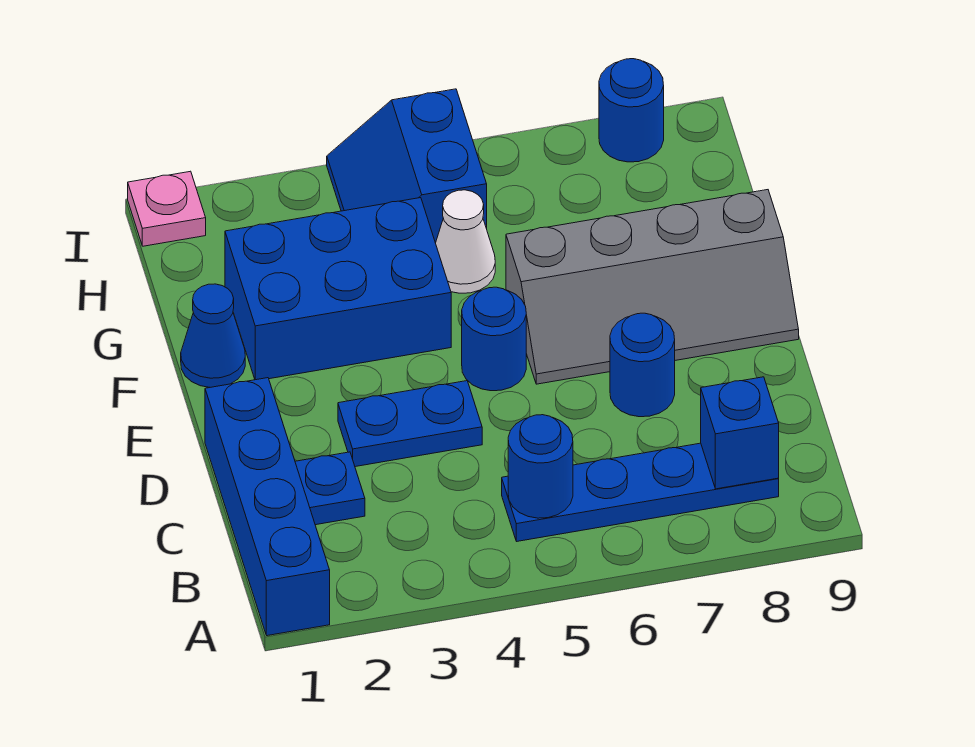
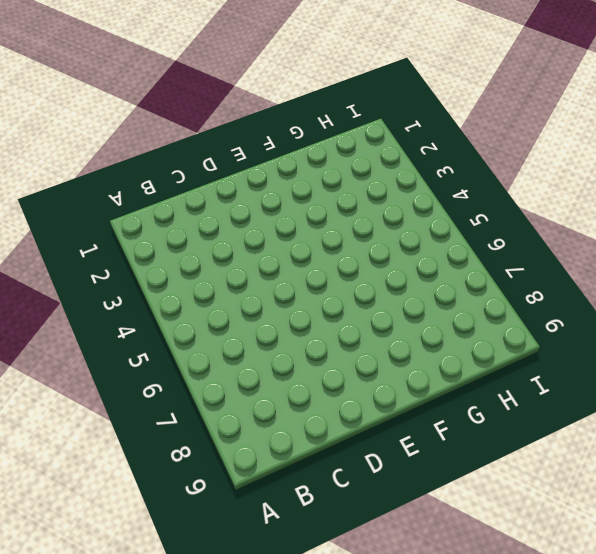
none -> blue 1x4 brick [205,378,330,636]
none -> blue 1x4 plate [502,443,779,541]
none -> blue 1x1 plate [295,452,365,525]

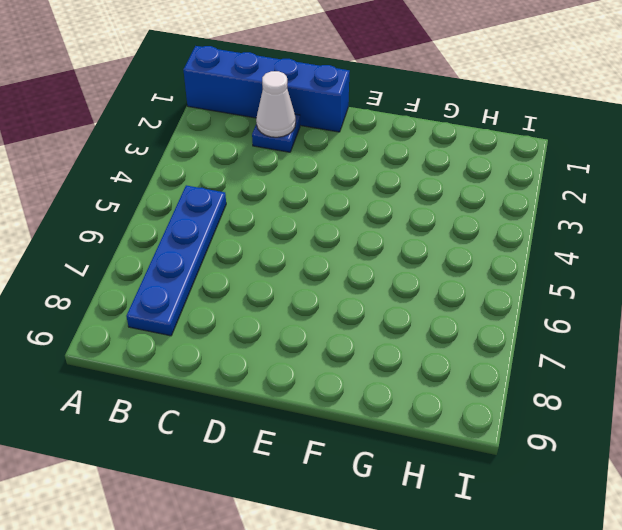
white 1x1 cone [256,71,296,137] -> white 1x1 cone moved to [436,190,495,293]
none -> blue 1x2 plate [338,381,482,467]
none -> blue 1x1 round brick [610,313,675,417]
none -> blue 1x1 round brick [462,287,526,391]

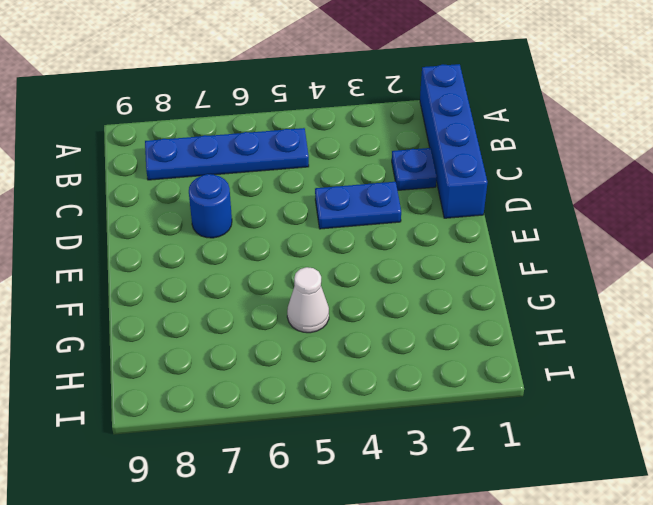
none -> blue 1x1 round brick [462,287,526,391]
none -> grey 2x4 slope [506,190,799,384]
none -> blue 1x1 cone [181,284,245,387]

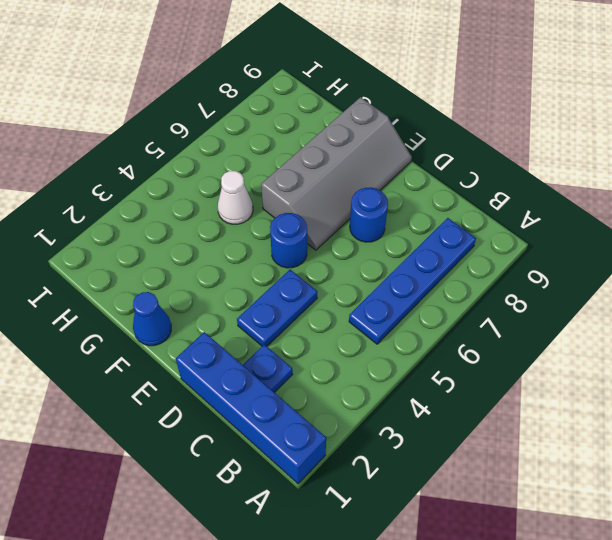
none -> blue 2x3 brick [225,198,451,380]
none -> blue 2x2 slope [327,89,487,243]
none -> pink 1x1 plate [128,171,206,246]

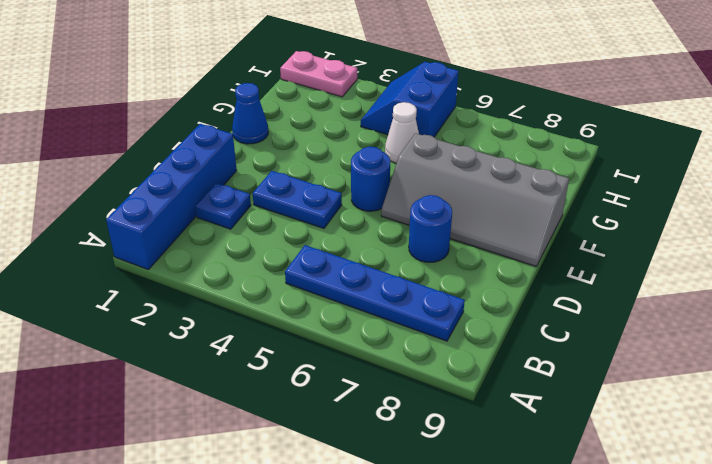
pink 1x2 plate [280,51,357,97] -> pink 1x1 plate [128,171,206,246]
none -> blue 2x3 brick [225,198,451,380]
none -> blue 1x1 round brick [599,59,664,162]
none -> blue 1x1 round brick [508,415,573,518]

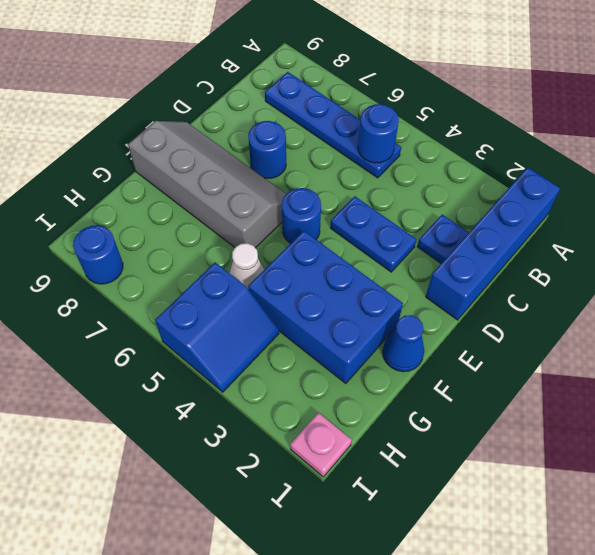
none -> blue 1x1 brick [701,377,779,489]

